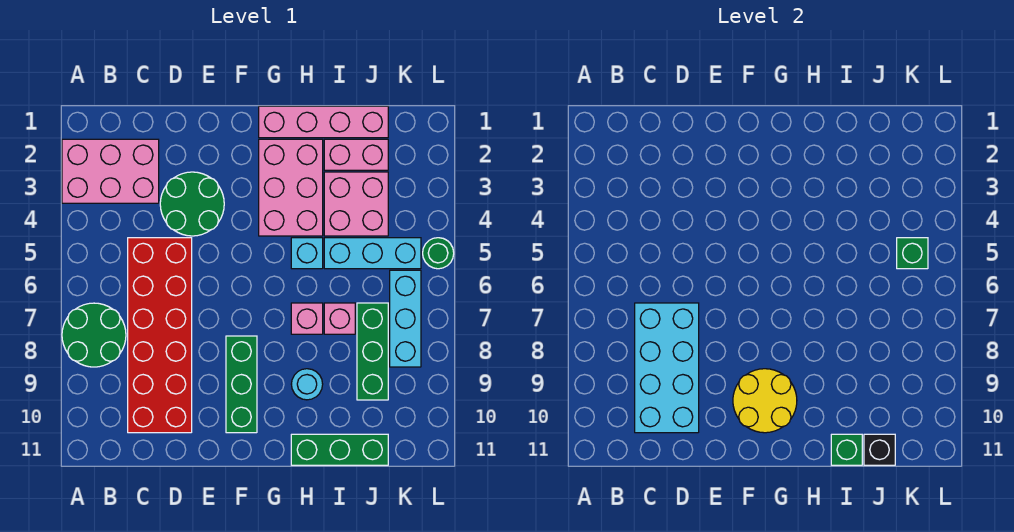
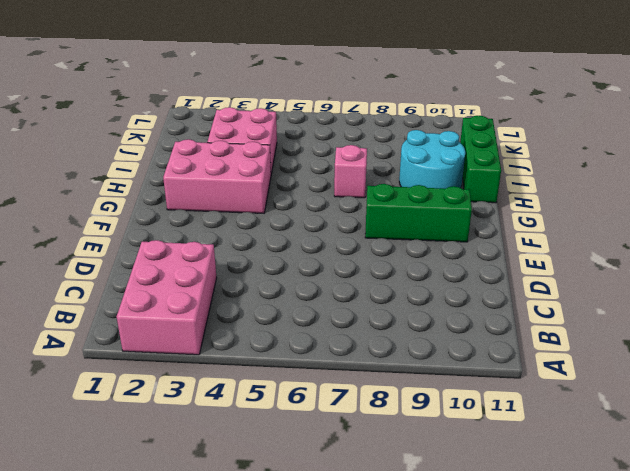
cyan 2x2 round brick [399,130,465,189] -> cyan 1x1 round brick [291,369,323,400]
none -> green 2x2 round brick [62,303,126,367]
none -> red 2x6 brick [128,238,192,433]
none -> green 2x2 round brick [160,172,224,236]

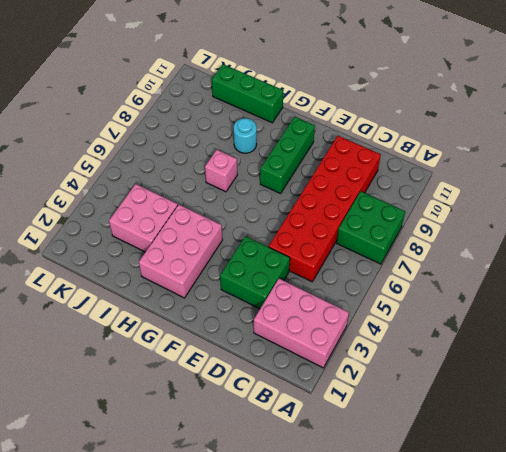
green 2x2 brick [337,191,405,264] -> green 2x2 round brick [62,303,126,367]
green 2x2 brick [220,236,290,309] -> green 2x2 round brick [160,172,224,236]
none -> pink 1x4 brick [259,106,388,138]
none -> cyan 1x1 brick [291,238,323,269]
none -> pink 1x2 brick [324,139,388,170]

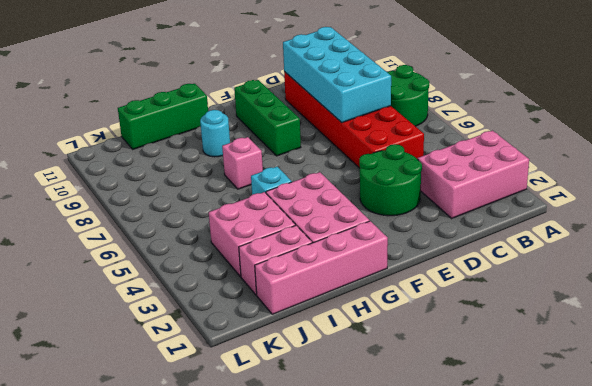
none -> cyan 1x3 brick [324,238,421,269]
none -> pink 1x1 brick [324,303,355,334]
none -> green 1x3 brick [357,303,388,400]

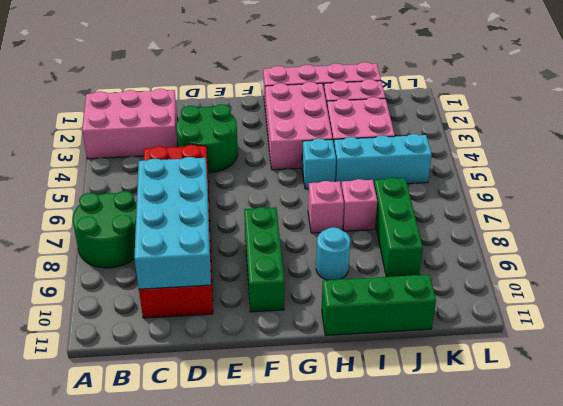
none -> cyan 1x3 brick [390,270,421,367]
none -> green 1x1 round brick [423,238,454,269]
none -> yellow 2x2 round brick [733,369,797,433]

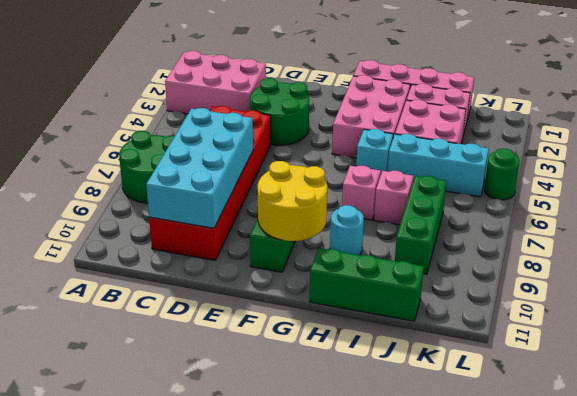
none -> cyan 1x3 brick [390,270,421,367]
none -> green 1x1 brick [831,434,862,465]
none -> black 1x1 brick [864,434,895,465]

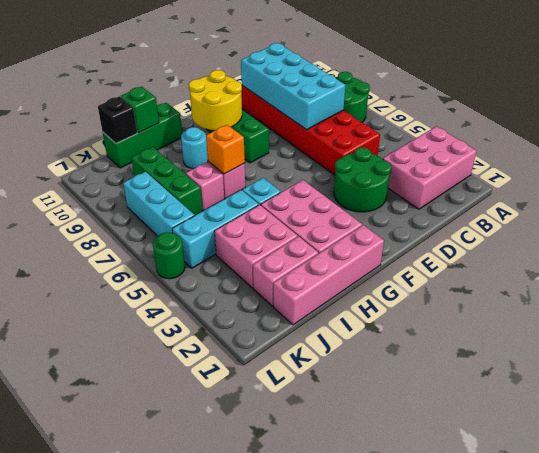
orange 1x1 brick [206,125,245,174] -> none
none -> green 1x1 brick [897,238,928,269]

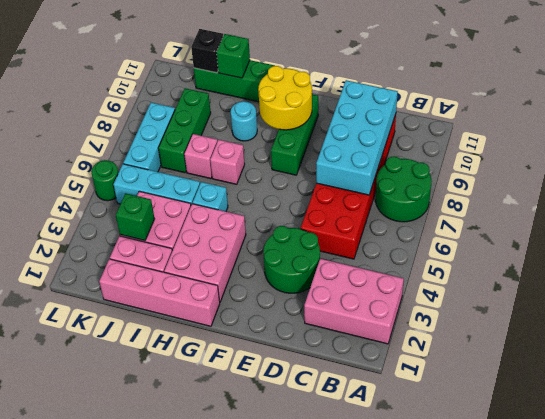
green 1x1 brick [116,193,154,241] -> green 1x1 brick moved to [897,238,928,269]

